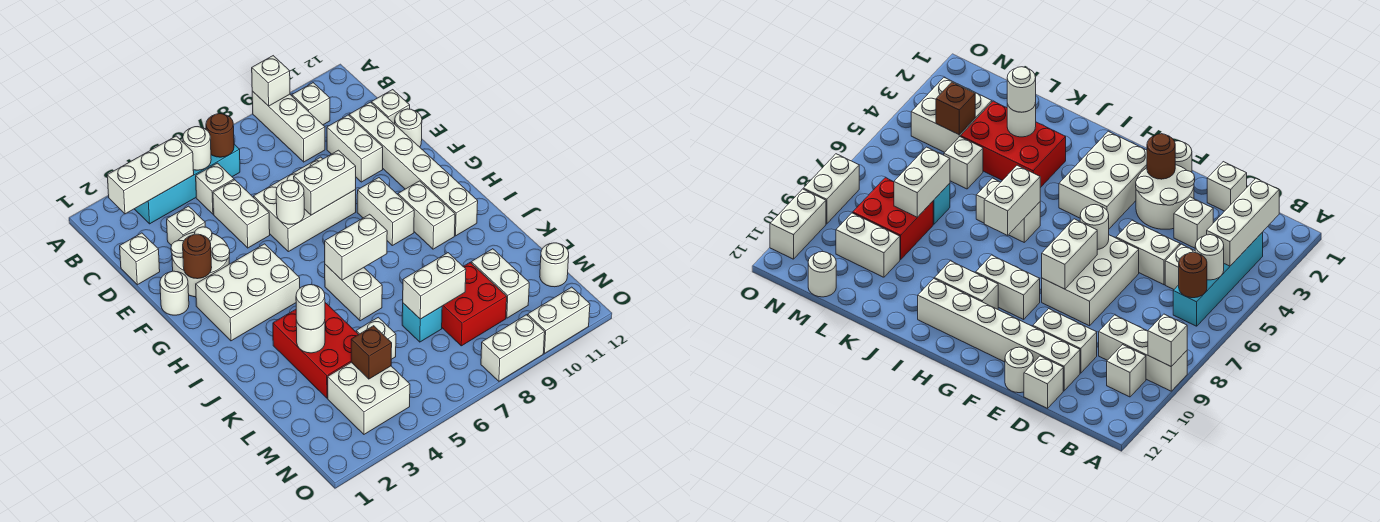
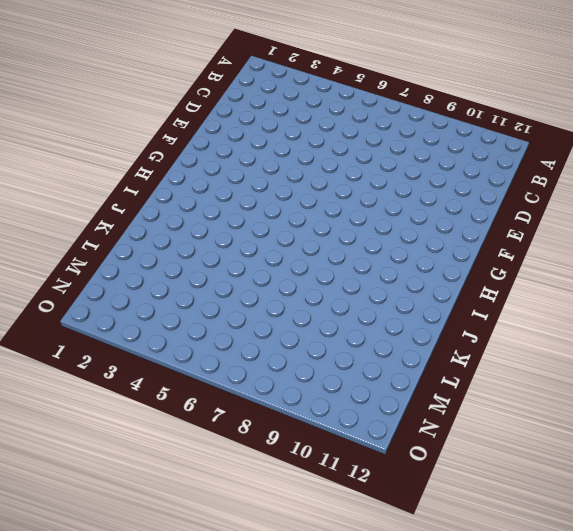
none -> white 1x3 brick [252,91,325,162]
none -> cyan 1x4 brick [135,144,240,224]
none -> white 1x1 brick [292,83,330,125]
none -> white 1x1 brick [196,163,234,214]

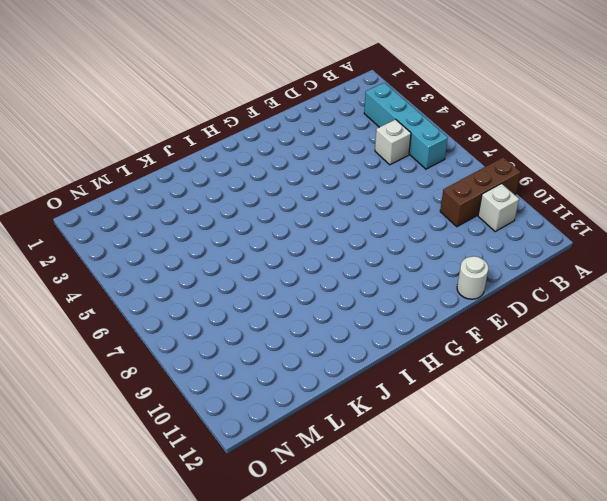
brown 1x3 brick [440,157,521,227] -> white 1x3 brick [252,91,325,162]
none -> white 1x1 brick [120,233,160,285]
none -> white 1x1 brick [167,206,205,245]
none -> white 1x2 brick [213,180,270,248]
none -> white 1x2 brick [327,115,383,182]

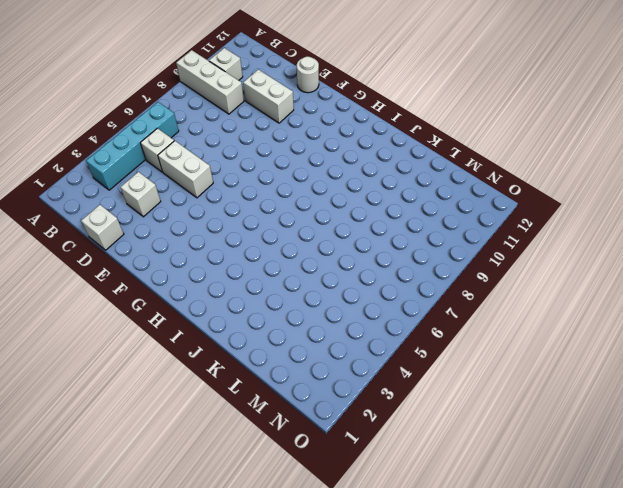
none -> white 1x6 brick [349,102,478,236]
none -> white 1x1 brick [372,90,410,124]
none -> white 2x2 round brick [171,227,230,297]
none -> white 2x3 brick [254,157,356,252]

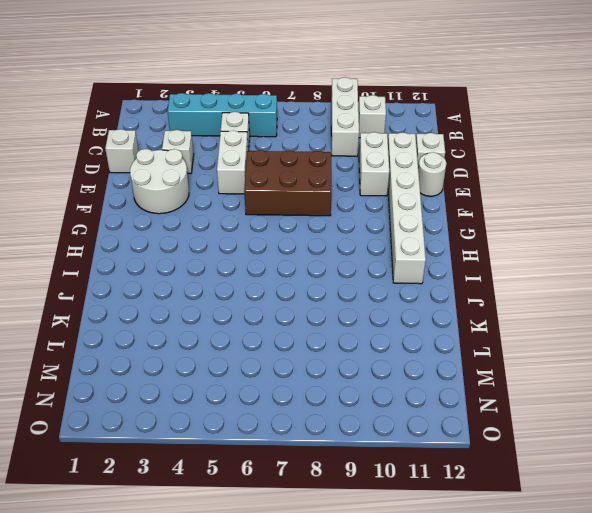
brown 2x3 brick [244,150,331,216] -> white 2x3 brick [254,157,356,252]
none -> white 1x1 round brick [160,271,189,315]
none -> white 2x3 brick [196,244,300,341]
none -> white 1x2 brick [357,178,414,246]
none -> white 1x2 brick [398,181,455,249]

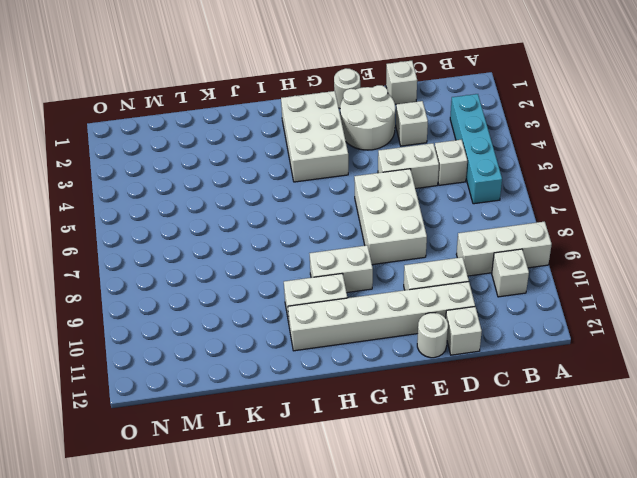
none -> white 1x2 brick [325,265,382,321]
none -> red 2x3 brick [273,303,359,398]
none -> white 1x1 brick [356,317,396,359]
none -> cyan 1x1 brick [402,303,442,342]

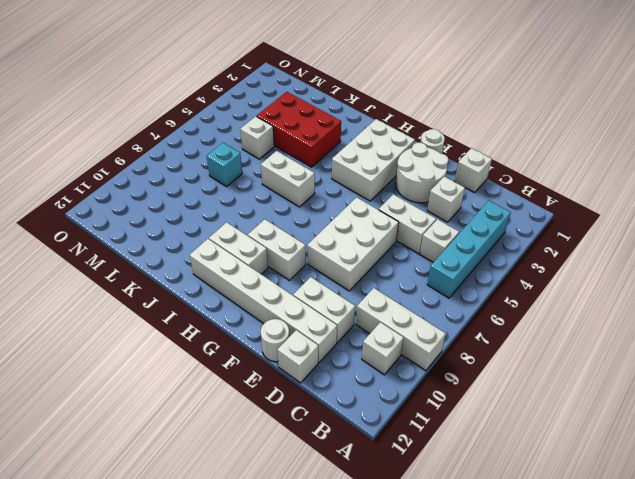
none -> red 2x2 brick [442,262,507,346]
none -> white 1x2 brick [471,249,529,318]
none -> white 2x2 brick [328,362,410,434]
none -> white 1x1 round brick [540,243,569,287]

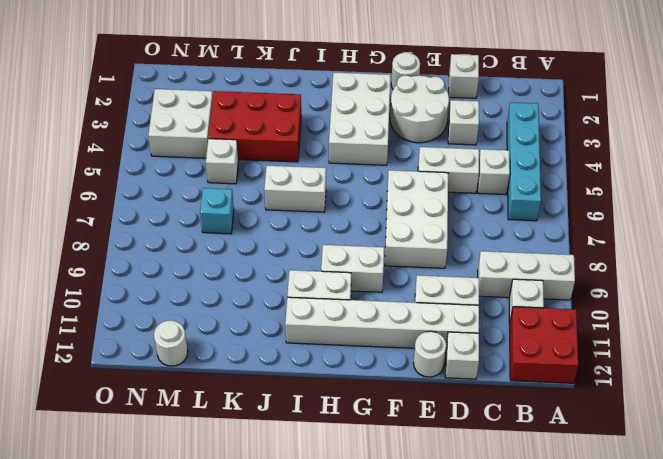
red 2x2 brick [510,307,578,383] -> red 2x2 brick moved to [442,262,507,346]
none -> white 1x2 brick [471,249,529,318]
none -> white 1x2 brick [481,315,545,381]
none -> white 1x2 brick [528,287,590,353]
none -> white 1x1 brick [252,56,290,106]

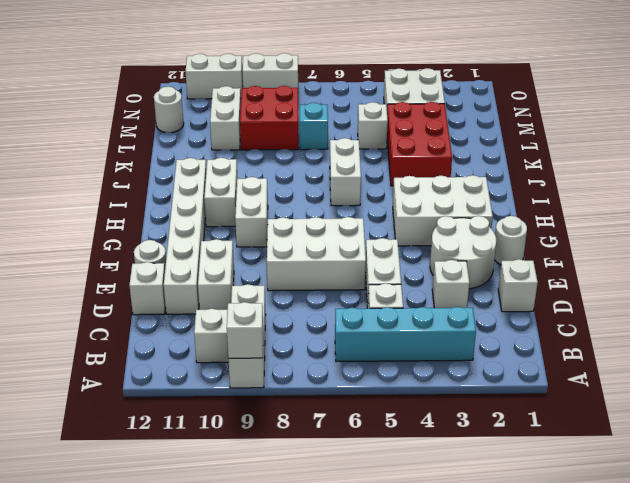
none -> white 1x3 brick [107,136,194,214]
none -> white 1x1 round brick [183,127,211,170]
none -> brown 1x1 round brick [206,114,234,157]
none -> brown 1x1 round brick [183,234,212,279]

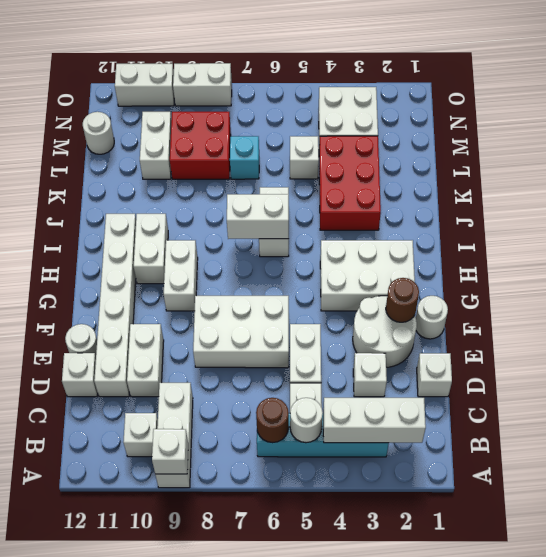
none -> white 1x1 round brick [276,180,304,224]
none -> white 1x2 brick [294,150,356,215]
none -> white 1x1 round brick [296,320,325,353]
none -> white 1x2 brick [403,253,466,319]

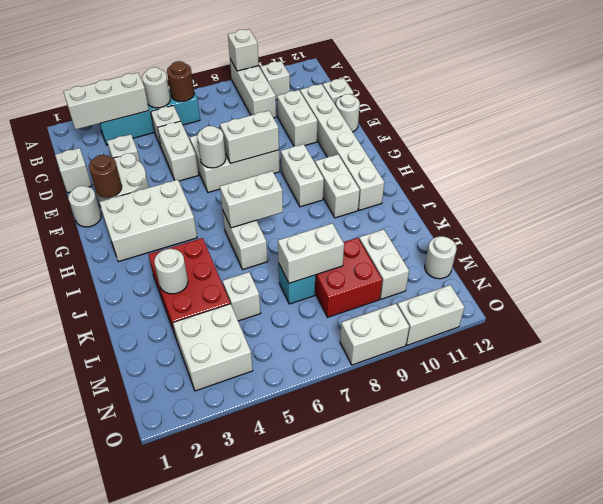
none -> brown 1x1 brick [351,326,392,379]
none -> white 1x1 round brick [296,285,325,330]

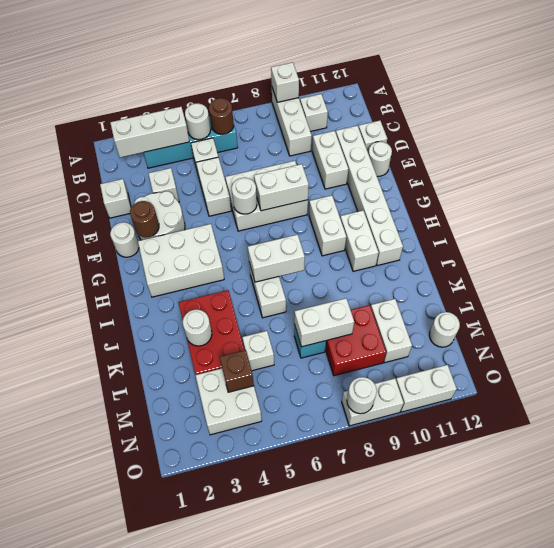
white 1x1 round brick [347,377,377,414] -> white 1x1 round brick moved to [296,285,325,330]

